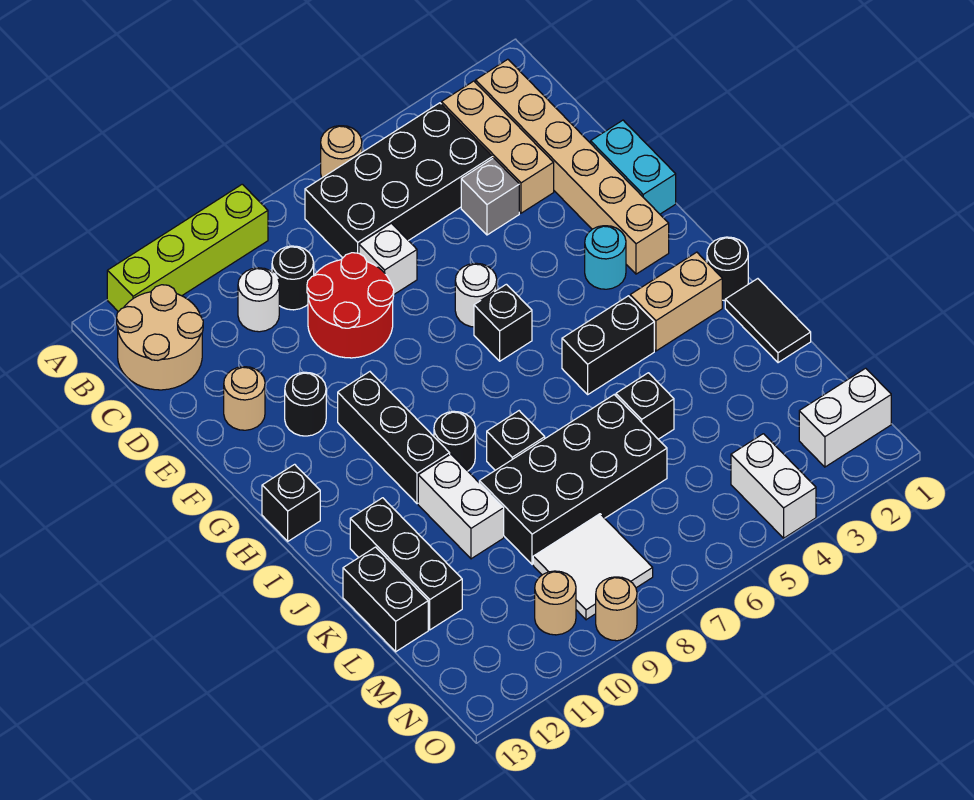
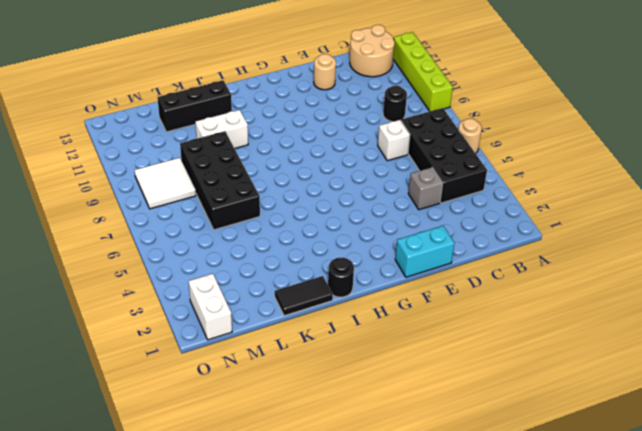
none -> tan 1x6 brick [476,59,669,274]
none -> tan 1x3 brick [441,81,554,213]
none -> white 1x1 round brick [238,268,279,332]
none -> red 2x2 round brick [307,253,394,358]

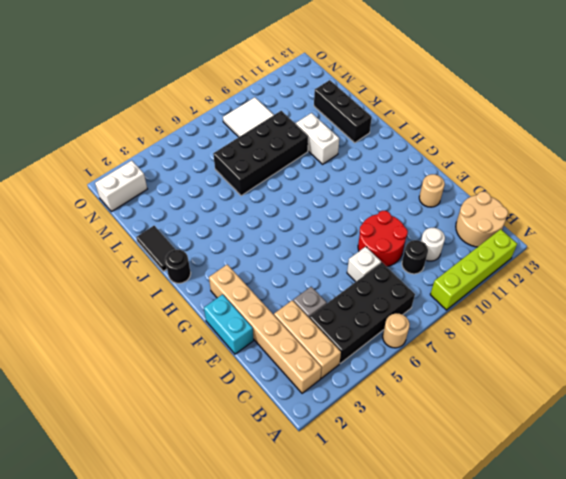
none -> white 1x1 round brick [455,263,497,327]
none -> black 1x1 round brick [285,372,326,436]
none -> cyan 1x1 round brick [585,226,626,289]
none -> black 1x1 brick [474,284,532,361]

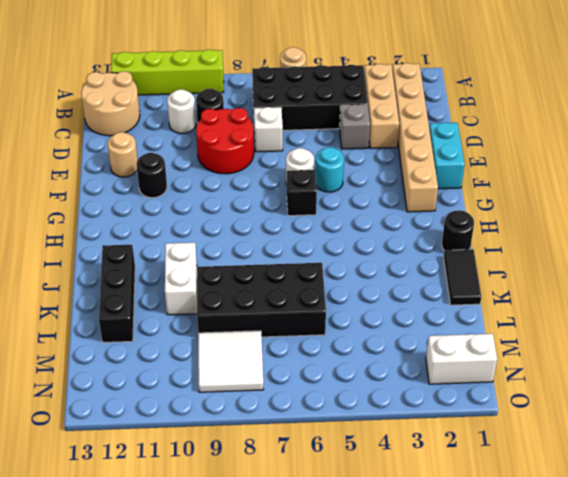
cyan 1x1 round brick [315,147,344,192] -> cyan 1x1 round brick moved to [585,226,626,289]
none -> black 1x3 brick [338,372,450,504]
none -> black 1x1 brick [262,464,320,541]
none -> tan 1x2 brick [630,252,722,351]
none -> black 1x2 brick [562,296,654,394]

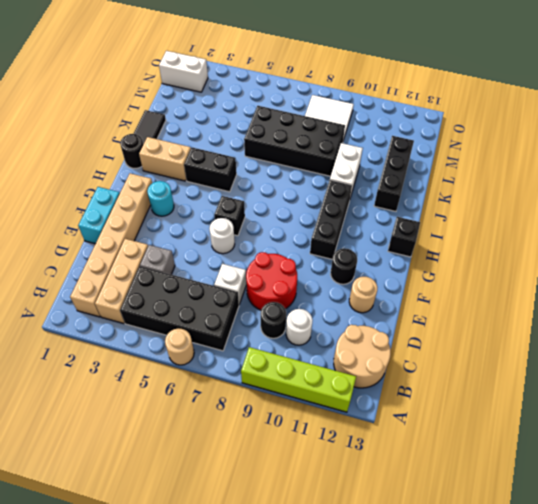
none -> black 1x1 round brick [434,411,475,471]
none -> black 1x1 brick [487,411,545,470]
none -> black 1x1 brick [616,373,674,439]
none -> black 1x2 brick [343,547,428,652]

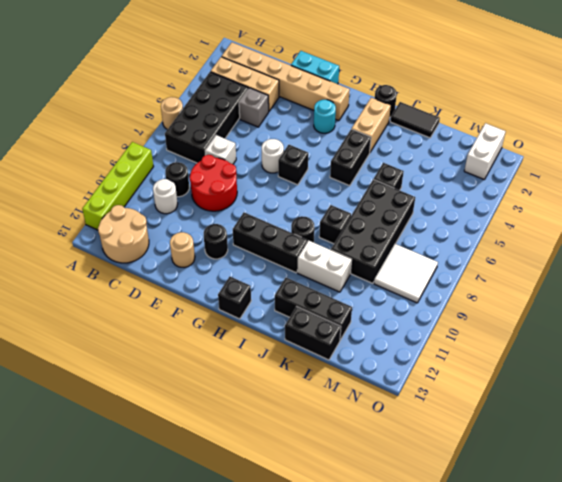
none -> white 1x2 brick [731,434,816,538]
none -> tan 1x1 round brick [535,571,576,635]
none -> tan 1x1 round brick [596,577,637,641]

